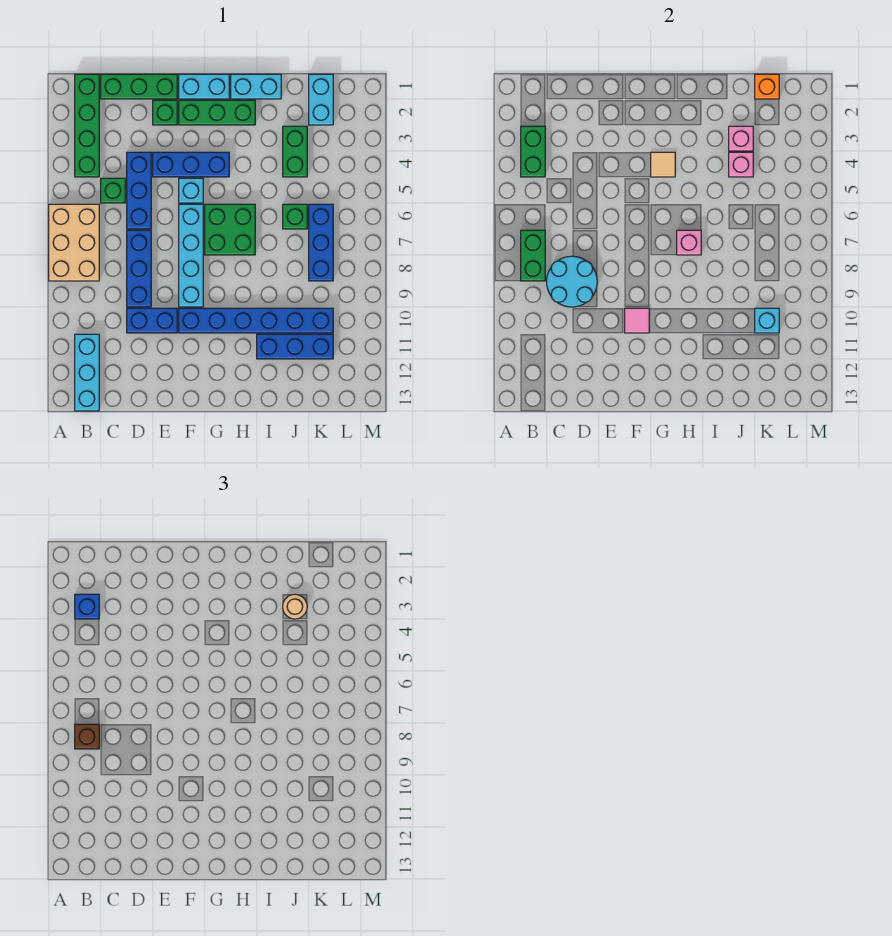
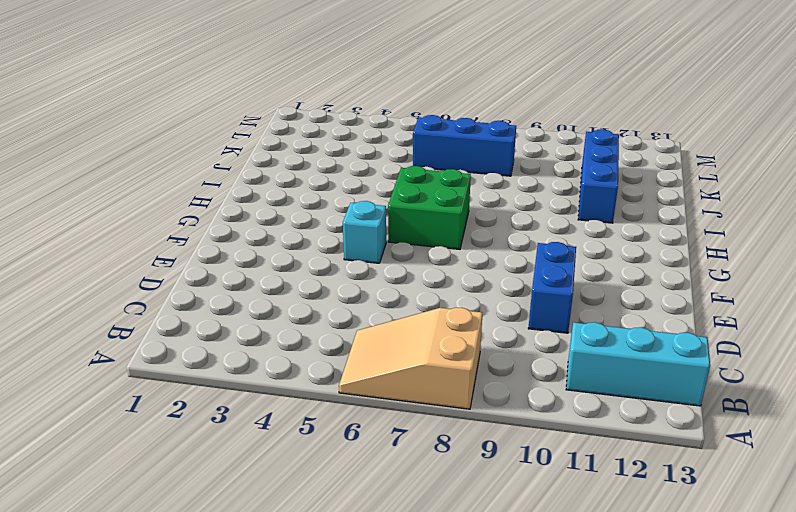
tan 2x3 slope [339,308,483,409] -> tan 2x3 brick [49,204,99,281]
none -> green 1x4 brick [75,74,99,177]
none -> green 1x3 brick [101,74,177,99]
none -> green 1x1 brick [101,178,125,203]
none -> blue 1x3 brick [127,152,151,229]

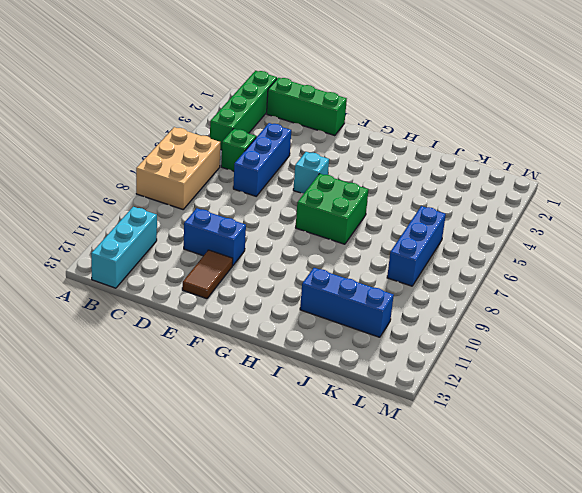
brown 1x2 tile [182,250,233,299] -> none
none -> blue 1x3 brick [127,230,151,307]
none -> green 1x1 brick [153,100,177,125]
none -> blue 1x3 brick [153,152,229,177]
none -> cyan 1x2 brick [179,74,229,99]

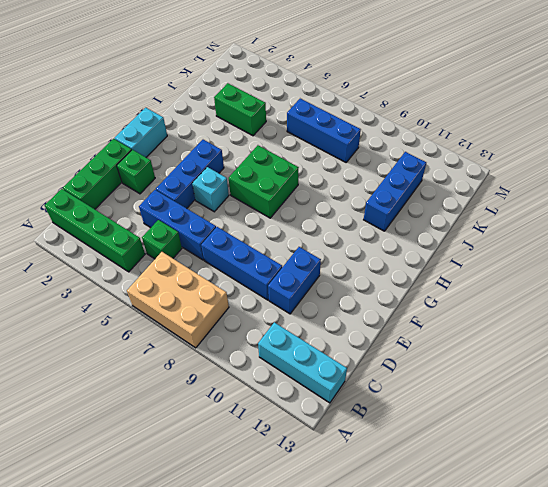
none -> green 1x3 brick [179,100,255,125]
none -> cyan 1x4 brick [179,204,203,307]
none -> blue 1x6 brick [179,308,333,333]
none -> cyan 1x2 brick [231,74,281,99]

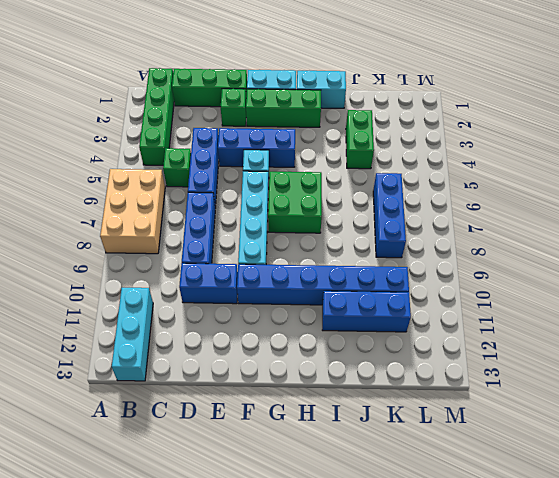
none -> green 1x1 brick [283,204,307,229]
none -> cyan 1x2 brick [309,74,333,125]
none -> green 1x2 brick [521,126,545,177]
none -> green 1x2 brick [521,230,545,281]

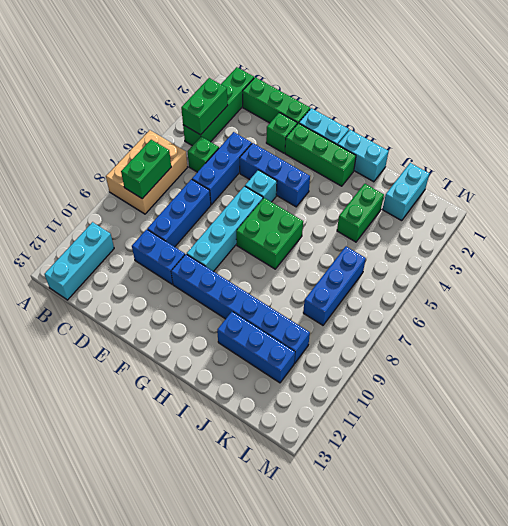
none -> green 1x1 brick [283,204,307,229]
none -> cyan 2x2 round brick [547,256,597,307]
none -> pink 1x1 tile [625,308,649,333]
none -> tan 1x1 tile [651,152,675,177]

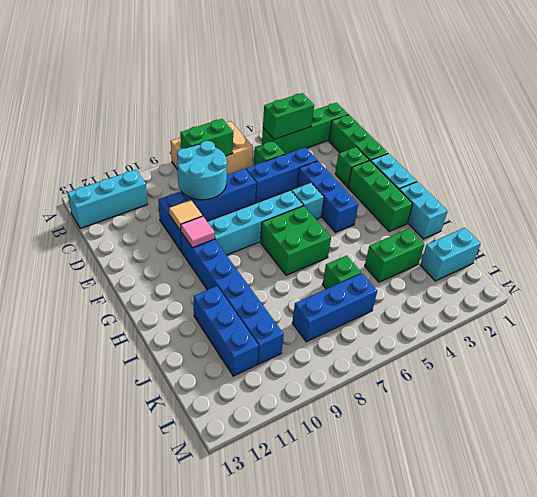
tan 1x1 tile [169,200,202,231] -> tan 1x1 tile moved to [651,152,675,177]
none -> pink 1x1 brick [677,230,701,255]
none -> pink 1x1 brick [729,126,753,151]
none -> pink 1x1 brick [729,152,753,177]
none -> orange 1x1 brick [755,74,779,99]

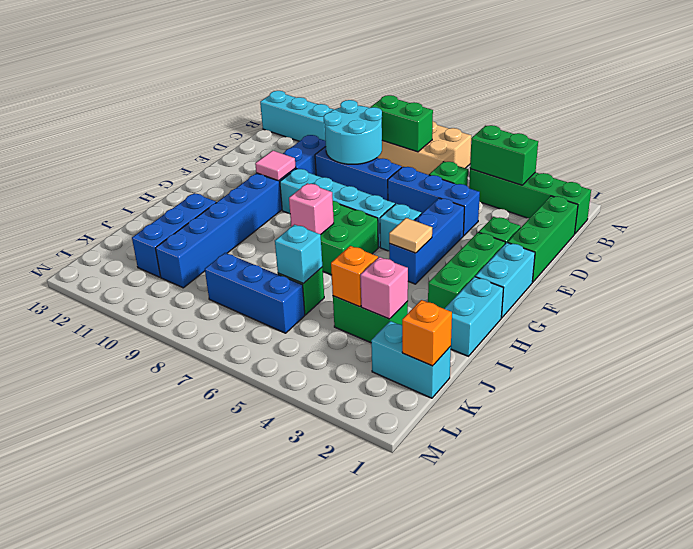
orange 1x1 brick [331,246,378,307] -> pink 1x1 brick [729,152,753,177]
cyan 1x1 brick [275,225,322,284] -> cyan 1x1 brick moved to [755,308,779,333]
none -> blue 1x1 brick [75,594,99,619]
none -> brown 1x1 brick [75,724,99,749]
none -> tan 1x1 round brick [283,594,307,619]

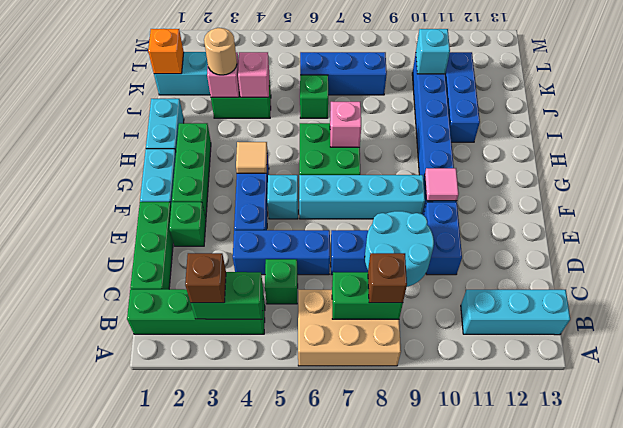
brown 1x1 brick [185,253,226,303] -> blue 1x1 brick [75,594,99,619]

